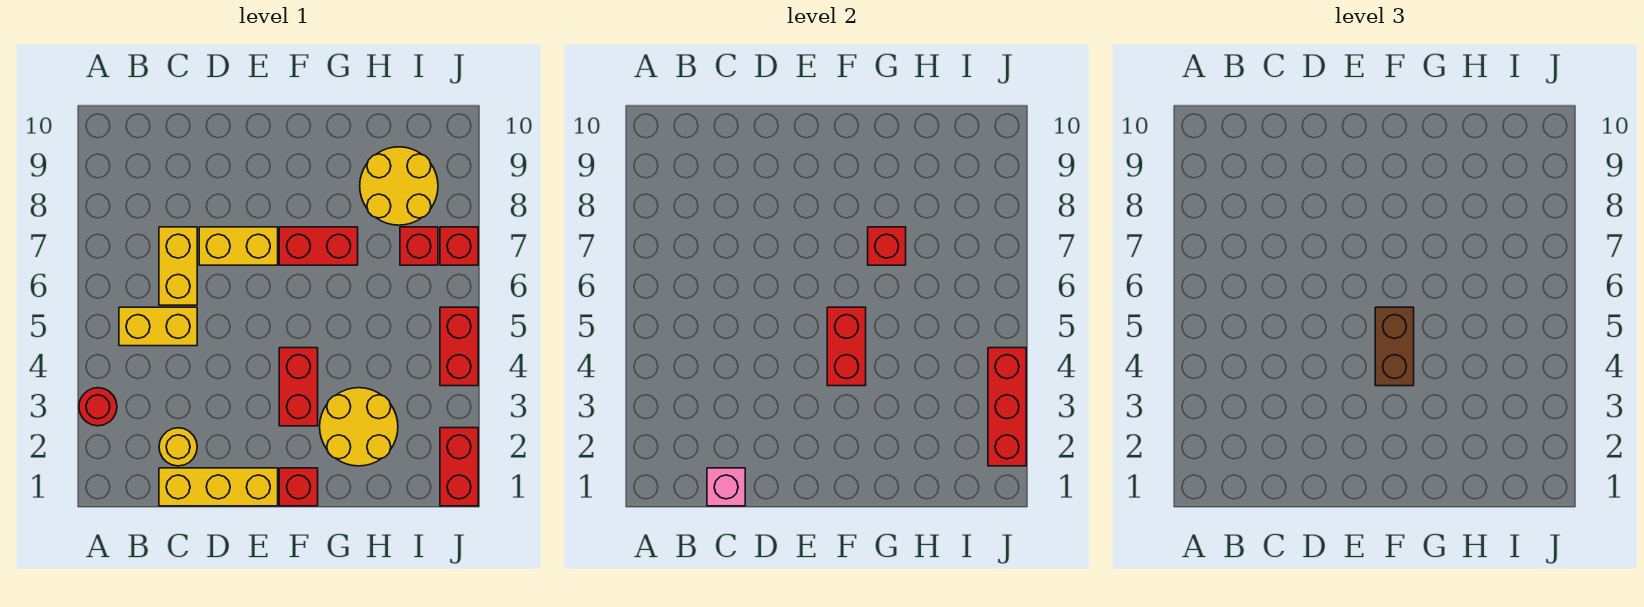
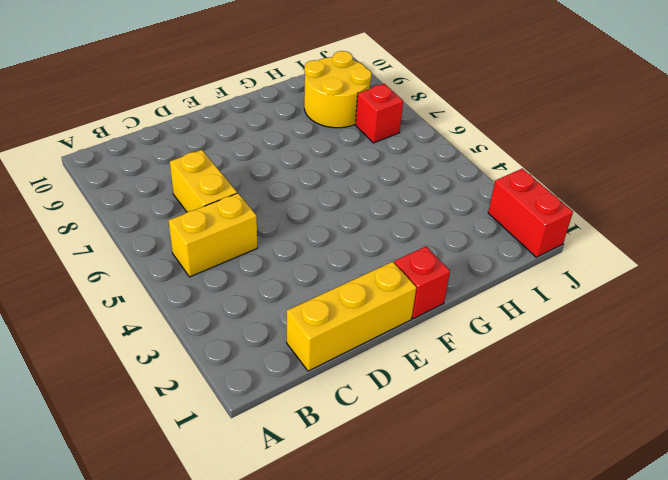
none -> red 1x1 round brick [79,388,117,426]
none -> yellow 1x1 round brick [159,428,197,466]
none -> yellow 1x2 brick [199,227,278,265]

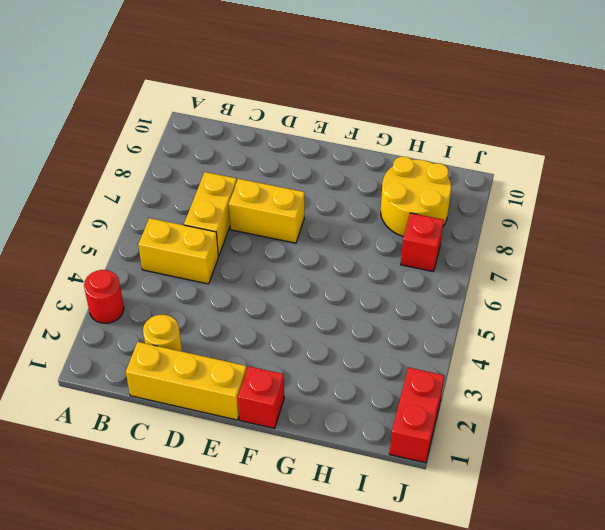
none -> red 1x2 brick [279,348,318,426]
none -> red 1x2 brick [279,227,358,265]
none -> yellow 2x2 round brick [320,388,398,466]

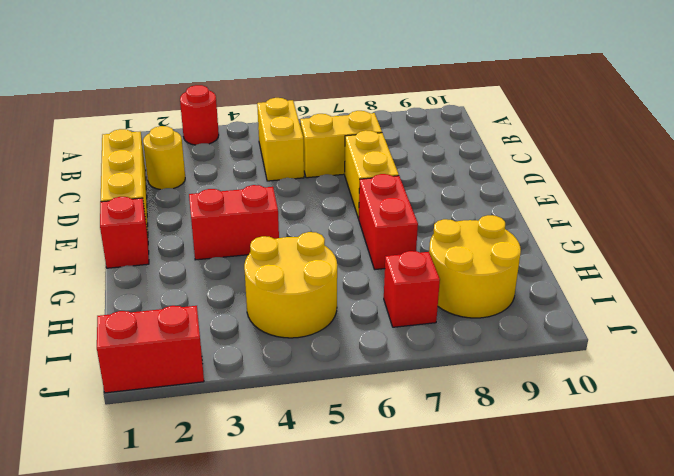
yellow 2x2 round brick [244,232,337,338] -> yellow 2x2 round brick moved to [320,388,398,466]
none -> red 1x2 brick [440,307,478,386]
none -> red 1x1 brick [440,227,478,265]
none -> pink 1x1 brick [707,468,745,506]

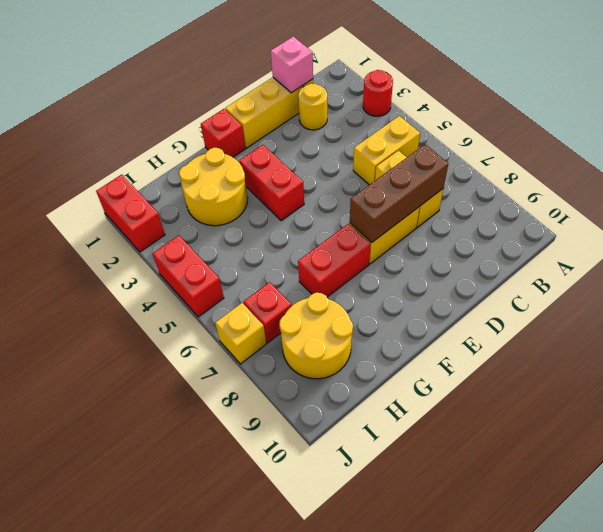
brown 1x3 brick [350,145,448,242] -> none
yellow 1x1 brick [215,303,266,364] -> red 1x1 brick [440,227,478,265]
none -> red 1x2 brick [827,307,866,386]
none -> red 1x1 brick [868,227,906,265]
none -> red 1x3 brick [988,348,1026,466]

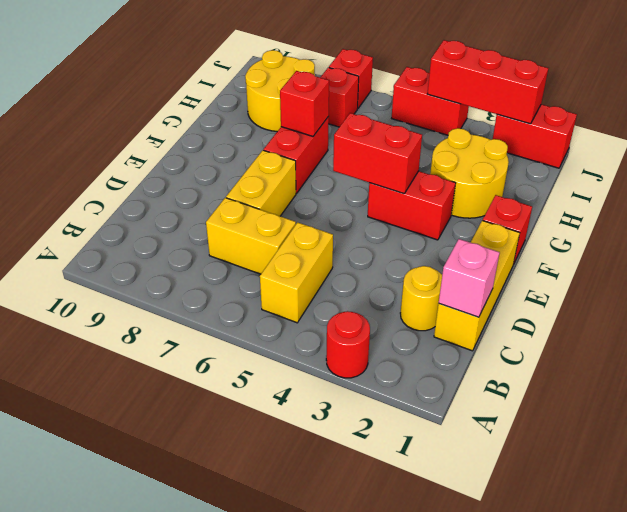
none -> brown 1x2 brick [1375,307,1414,386]

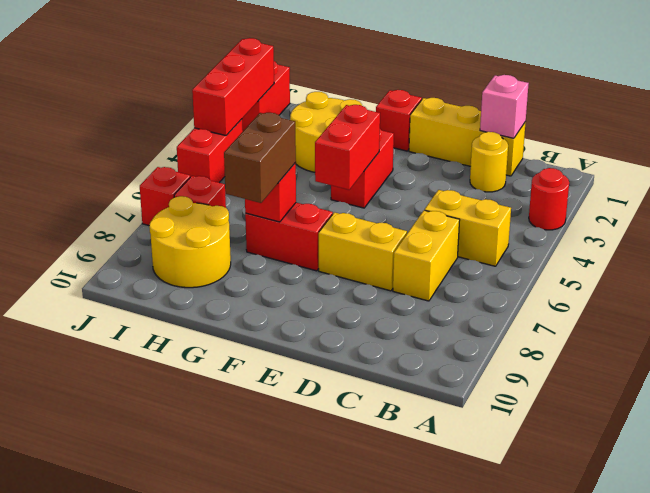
brown 1x2 brick [224,113,296,203] -> brown 1x2 brick moved to [1375,307,1414,386]

